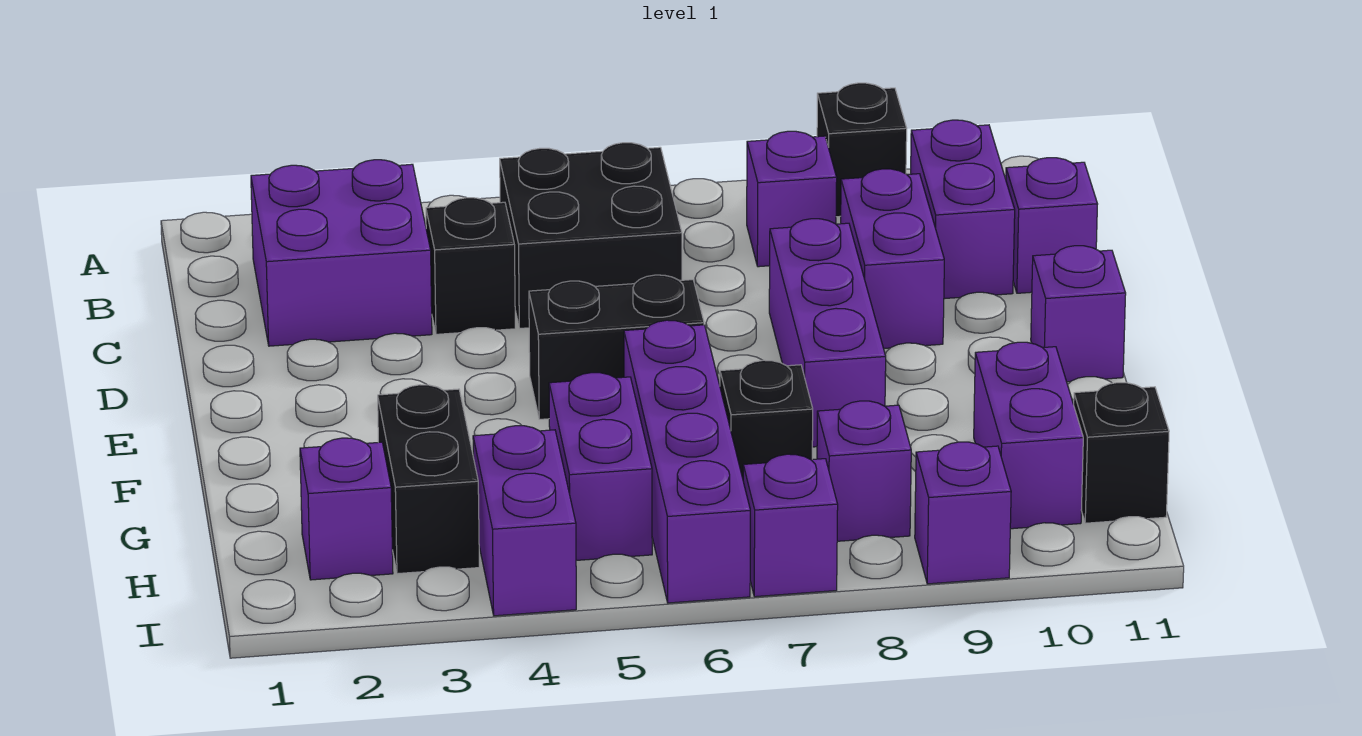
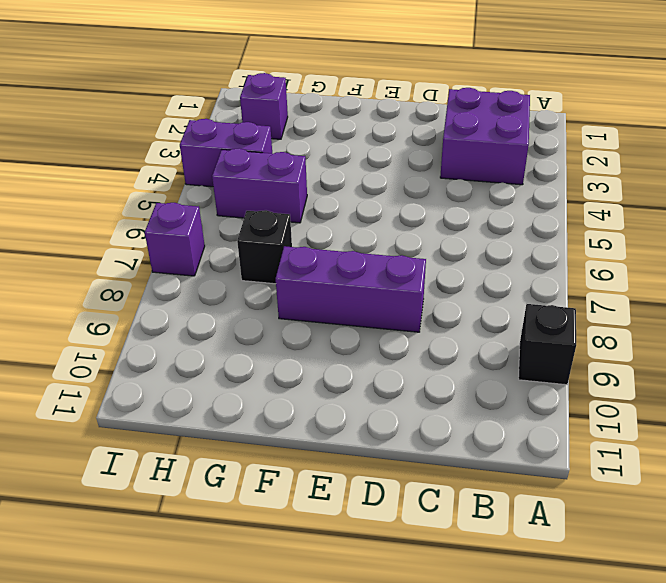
none -> black 2x2 brick [500,143,682,328]
none -> purple 1x1 brick [747,131,837,267]
none -> purple 1x2 brick [911,120,1015,299]

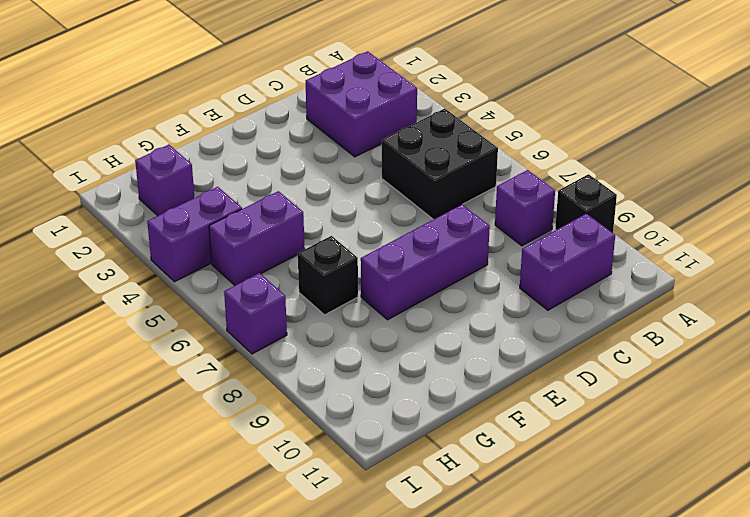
none -> black 1x1 brick [426,198,515,334]
none -> purple 1x2 brick [841,169,944,348]
none -> purple 1x1 brick [1006,158,1098,293]

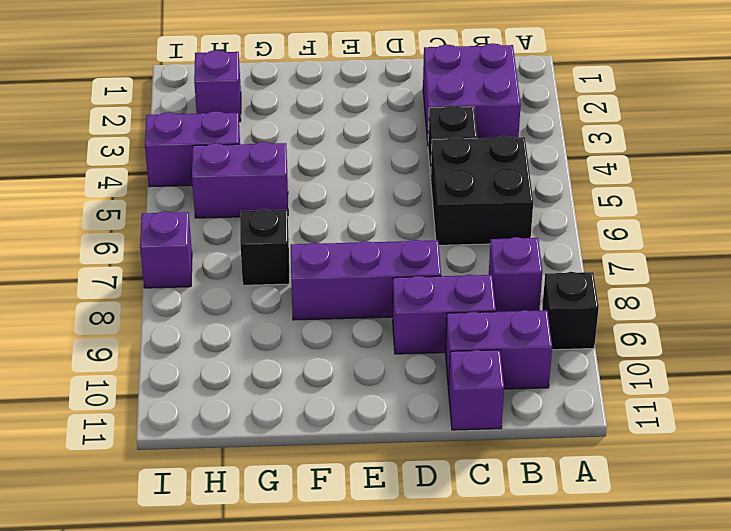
none -> black 1x2 brick [529,275,704,419]
none -> purple 1x1 brick [1031,246,1126,382]
none -> purple 1x4 brick [624,320,750,603]

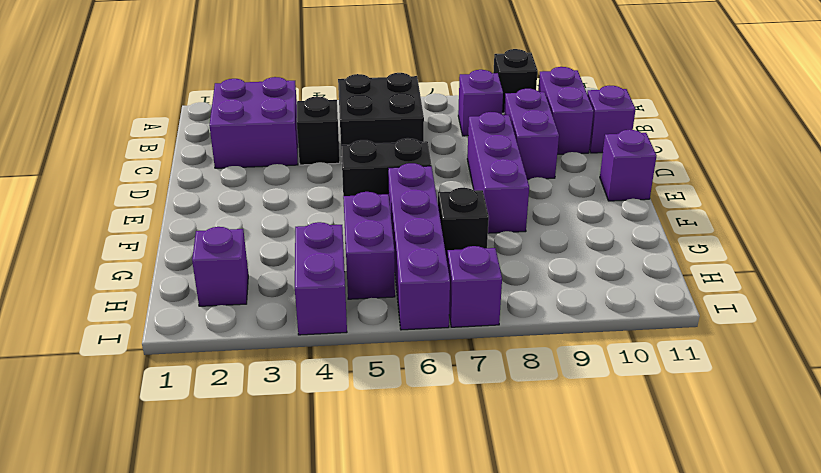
none -> black 1x2 brick [378,385,479,574]
none -> purple 1x2 brick [974,342,1083,529]
none -> purple 1x1 brick [817,401,911,541]

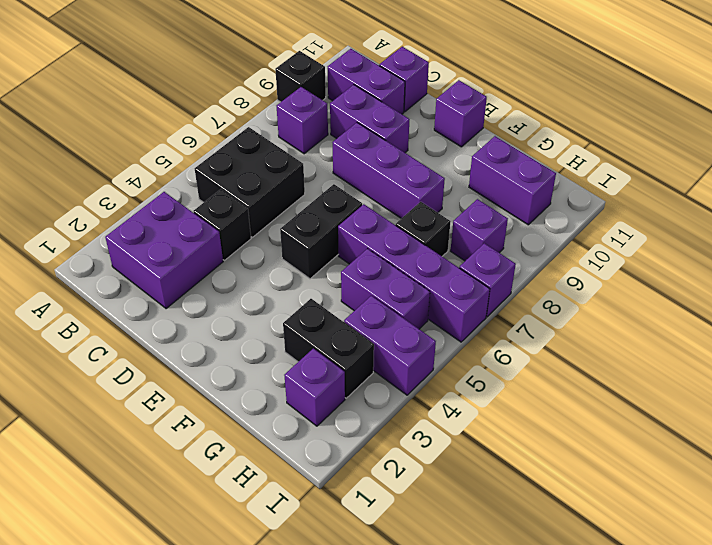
none -> black 1x1 brick [1074,383,1169,523]
none -> purple 1x1 brick [915,442,1011,584]

